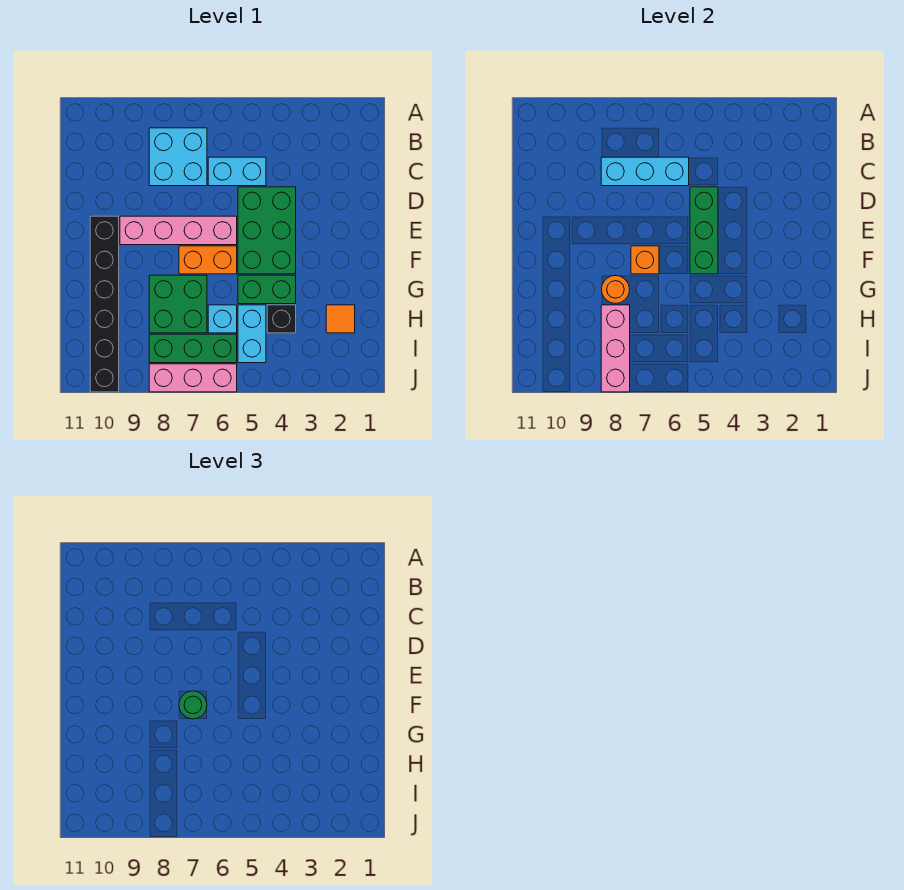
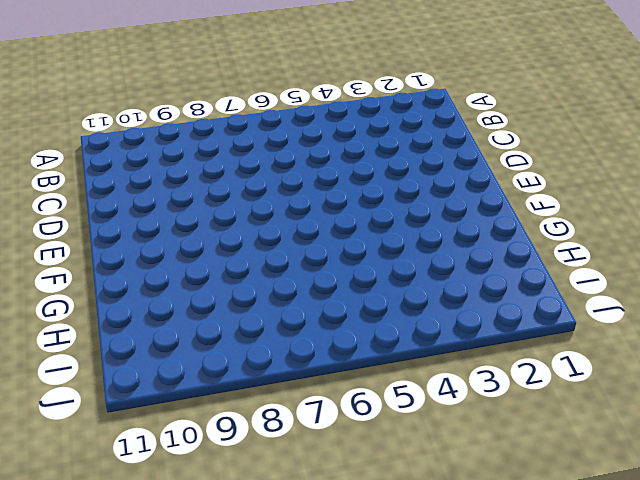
none -> cyan 2x2 brick [149,128,207,186]
none -> cyan 1x2 brick [208,157,266,186]
none -> green 2x3 brick [238,187,296,274]

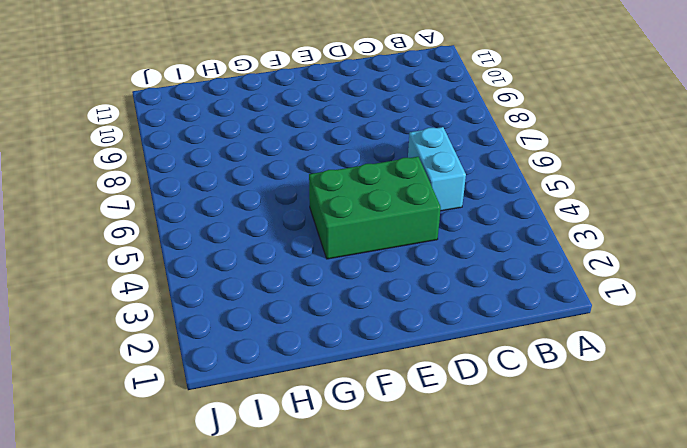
none -> cyan 2x2 brick [149,128,207,186]
none -> pink 1x4 brick [120,216,237,245]
none -> black 1x6 brick [90,216,119,392]

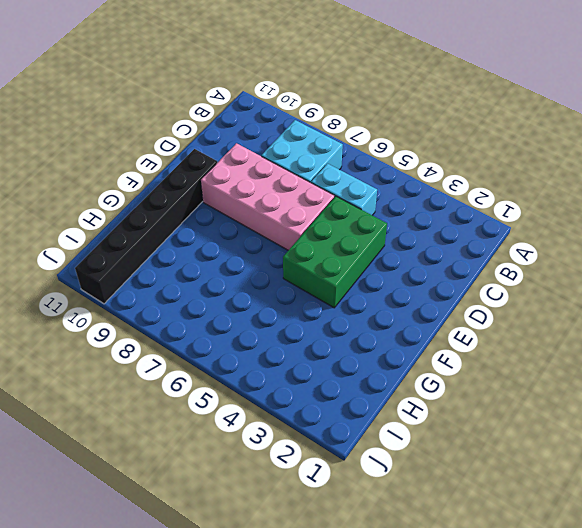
pink 2x4 brick [201,143,334,250] -> pink 1x4 brick [120,216,237,245]
none -> orange 1x2 brick [179,246,237,274]
none -> green 1x2 brick [238,275,296,304]
none -> green 2x2 brick [149,275,207,333]

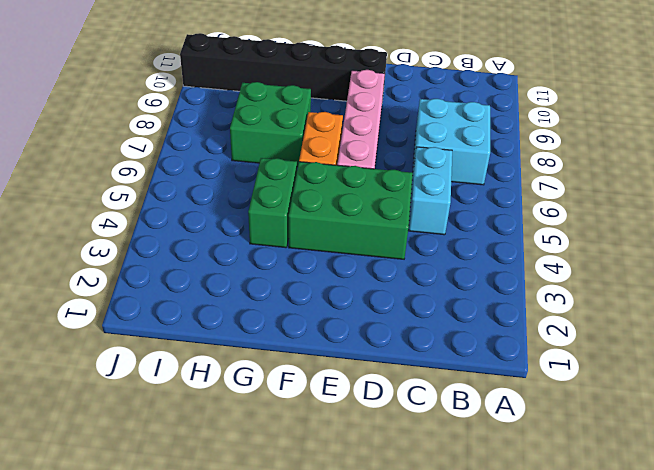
none -> orange 1x1 tile [326,305,355,333]
none -> black 1x1 brick [267,305,296,333]
none -> cyan 1x2 brick [238,305,266,363]

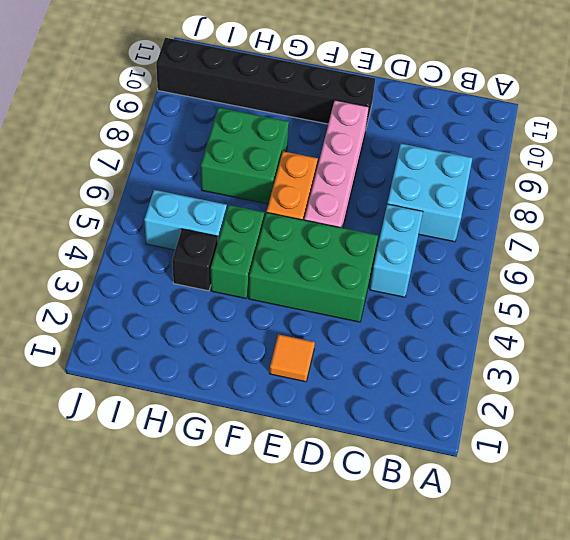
orange 1x1 tile [269,334,315,382] -> orange 1x1 tile moved to [326,305,355,333]
none -> cyan 1x1 brick [208,305,237,333]
none -> green 1x3 brick [149,334,237,363]
none -> pink 1x3 brick [149,364,237,392]

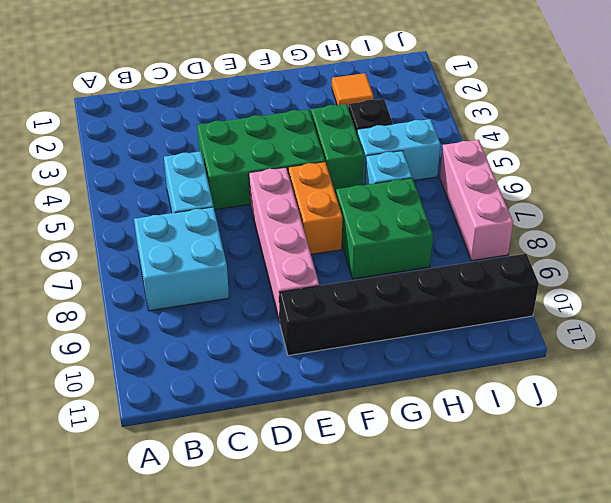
none -> green 1x3 brick [149,334,237,363]
none -> cyan 1x3 brick [601,157,689,186]
none -> green 1x3 brick [690,187,718,274]

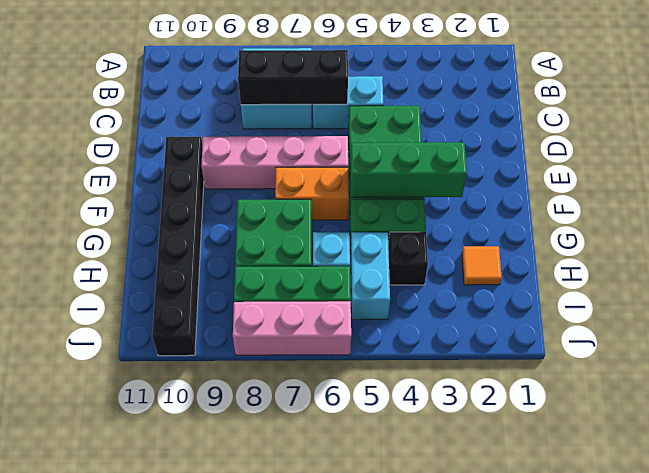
black 1x3 brick [238,50,348,105] -> cyan 1x3 brick [601,157,689,186]
green 1x3 brick [350,142,467,197] -> green 1x3 brick turned to [690,187,718,274]
none -> orange 1x1 brick [631,246,659,274]
none -> orange 1x1 round brick [602,276,629,303]
none -> pink 1x3 brick [601,305,630,392]

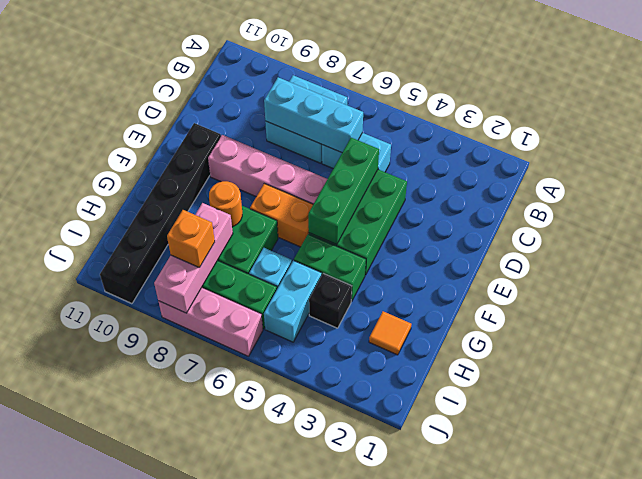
orange 1x1 brick [167,210,215,267] -> orange 1x1 brick moved to [631,246,659,274]
none -> green 1x1 round brick [179,691,207,719]

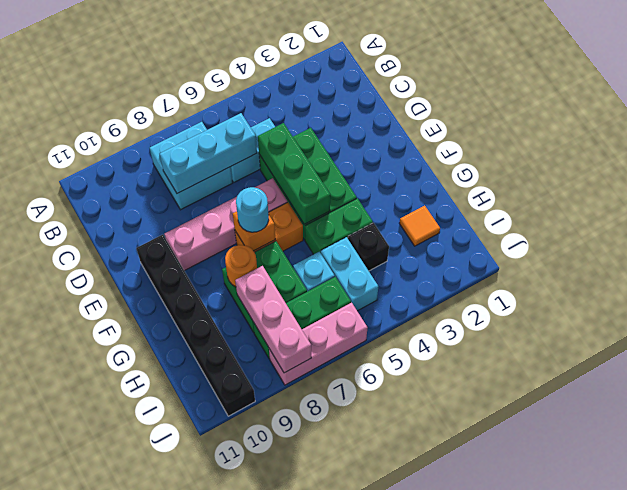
cyan 1x1 round brick [236,187,269,232] -> green 1x1 round brick [179,691,207,719]

